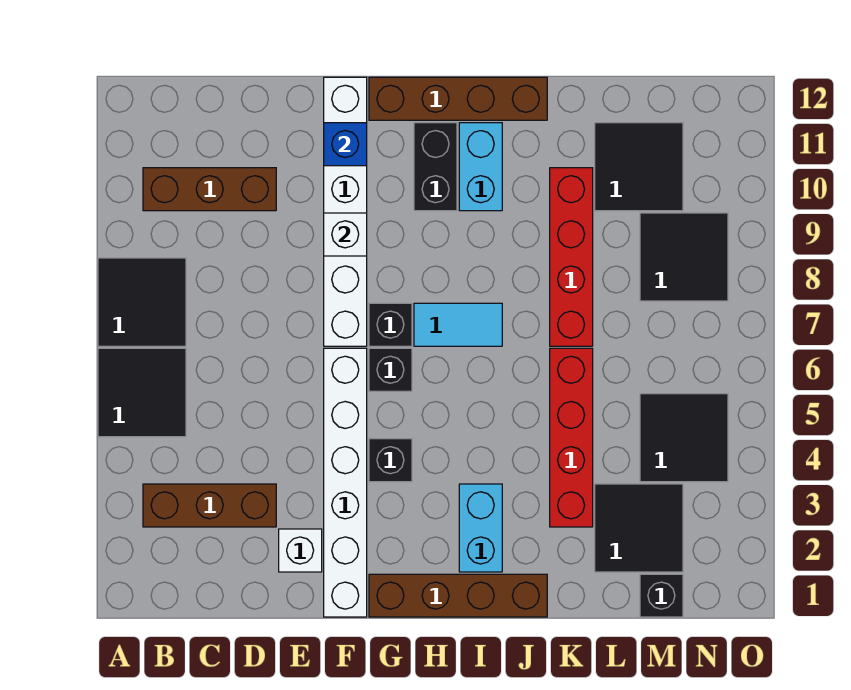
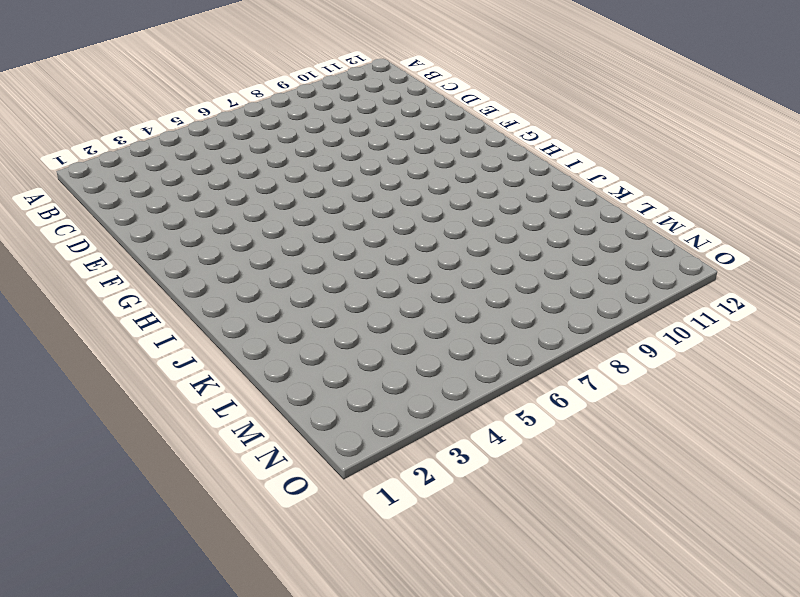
none -> black 2x2 tile [98,348,186,437]
none -> black 2x2 tile [98,258,186,346]
none -> brown 1x3 brick [143,484,276,527]

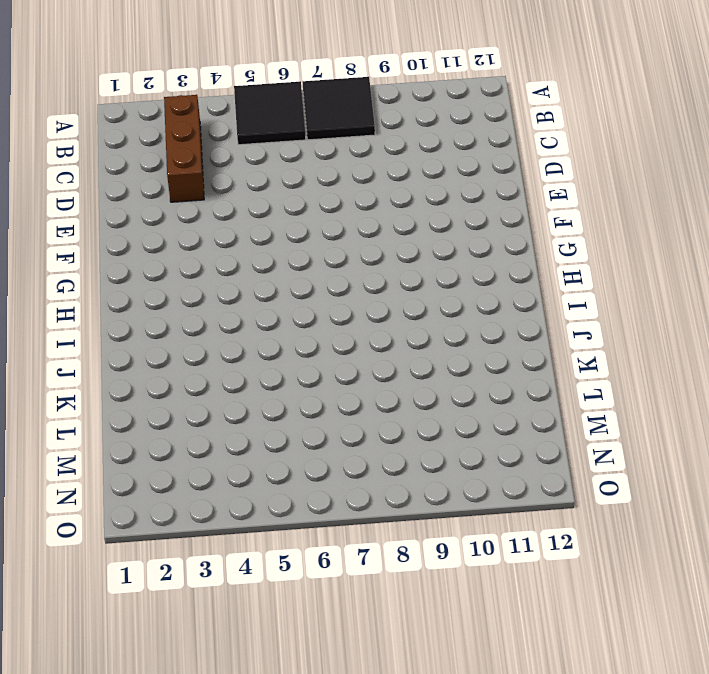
none -> brown 1x3 brick [143,168,276,211]
none -> white 1x1 brick [279,529,322,572]
none -> white 1x6 brick [324,348,367,617]

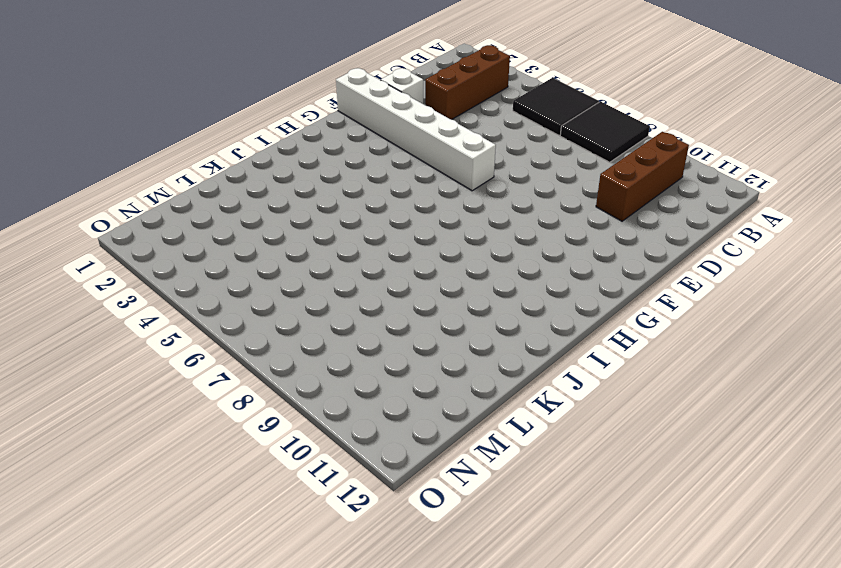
none -> white 1x6 brick [324,77,367,346]
none -> brown 1x4 brick [369,574,547,617]
none -> black 1x1 brick [369,439,412,482]

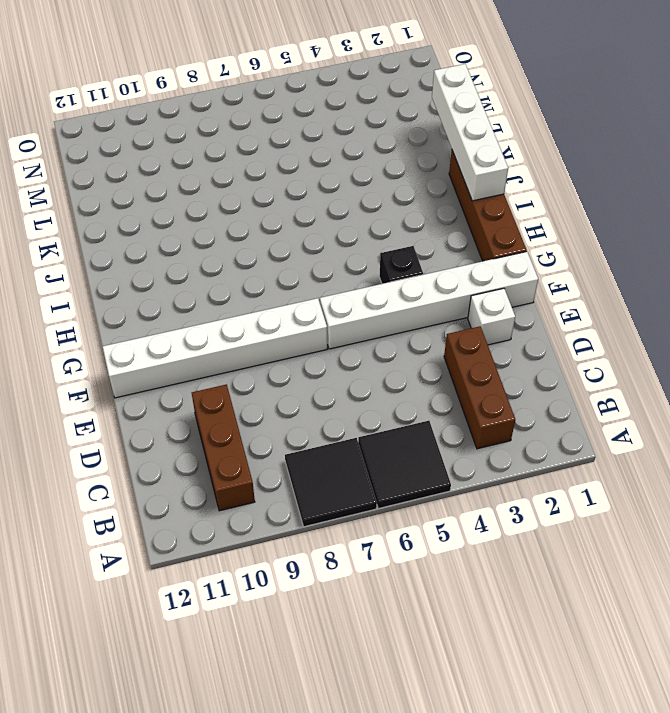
white 1x4 brick [432,64,508,201] -> none
none -> black 1x1 brick [369,348,412,391]
none -> black 1x1 brick [369,303,412,346]
none -> brown 1x4 brick [369,77,547,120]

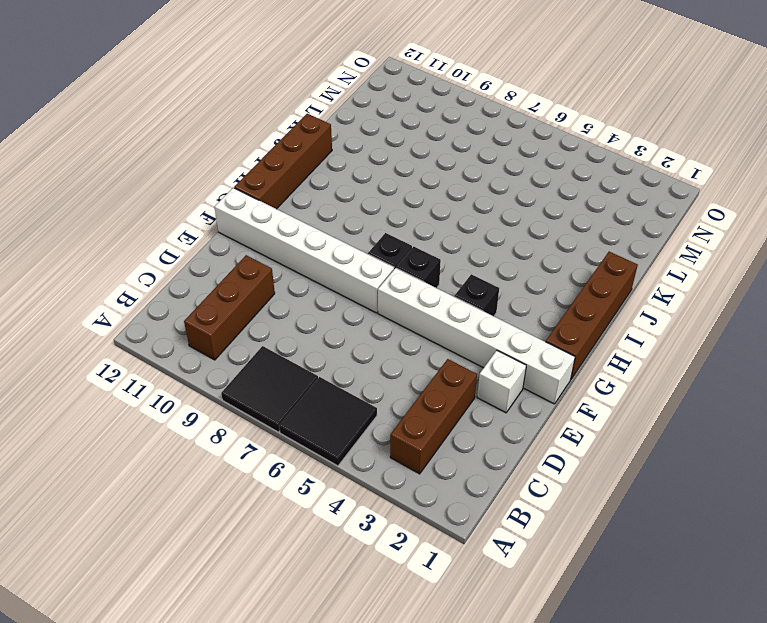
none -> cyan 1x2 tile [414,303,502,346]
none -> black 1x2 brick [414,123,457,211]
none -> cyan 1x2 brick [459,484,502,572]

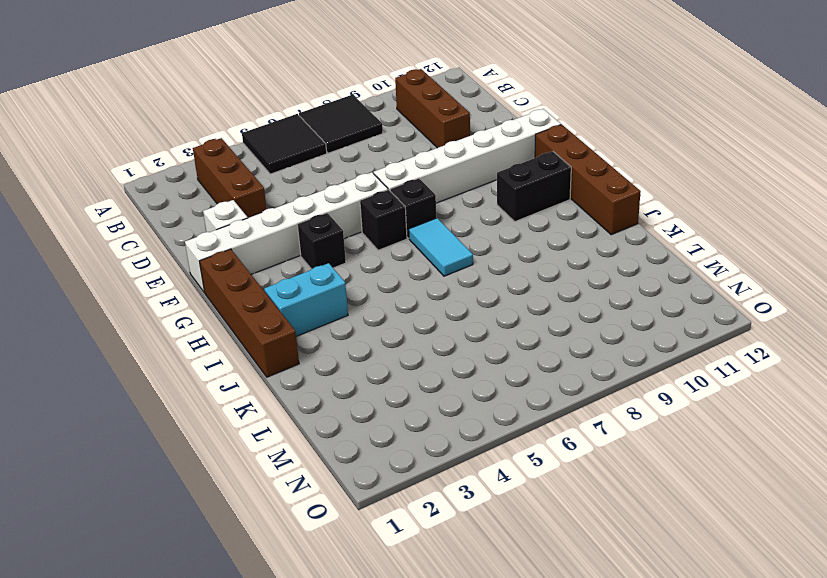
none -> cyan 1x2 brick [459,123,502,211]
none -> red 1x4 brick [550,348,593,527]
none -> red 1x4 brick [550,168,593,346]

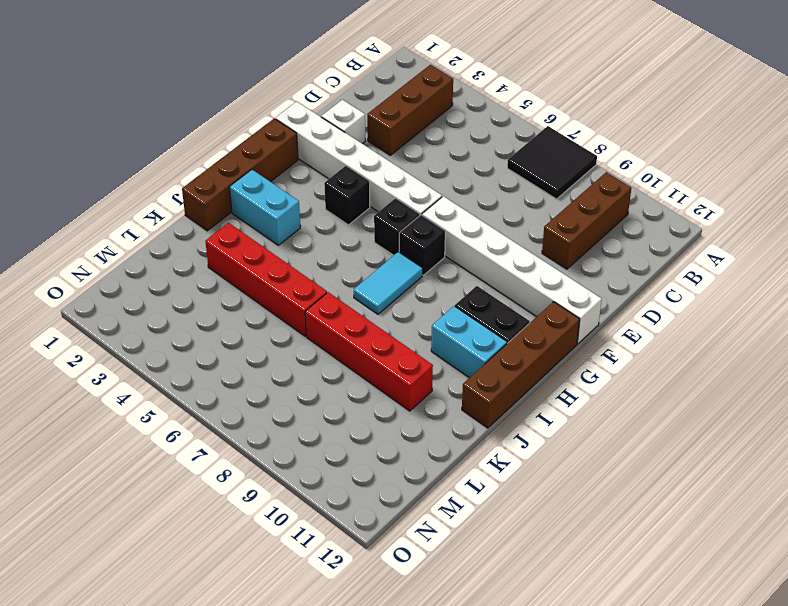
none -> black 2x2 tile [98,348,186,437]
none -> black 2x2 tile [595,484,683,572]
none -> black 2x2 tile [595,123,683,211]

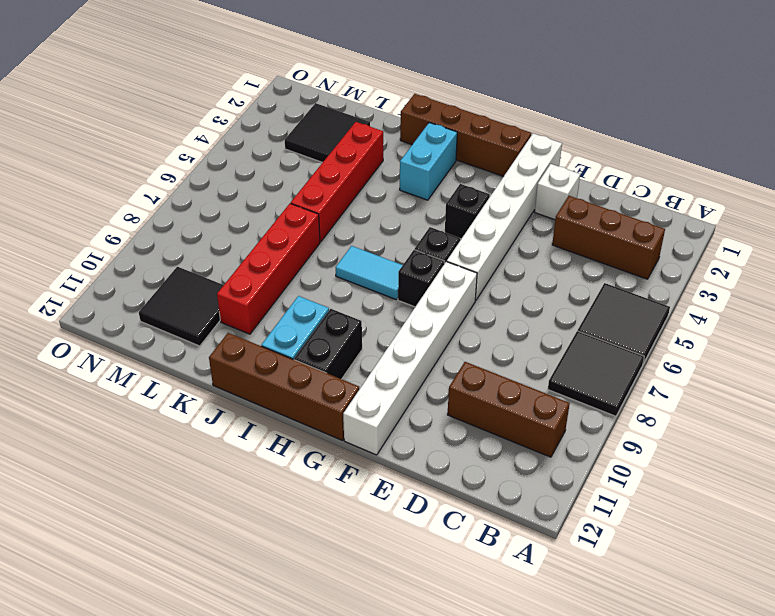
none -> black 1x1 brick [640,574,683,617]
none -> black 2x2 tile [640,394,728,482]
none -> black 2x2 tile [640,213,728,301]

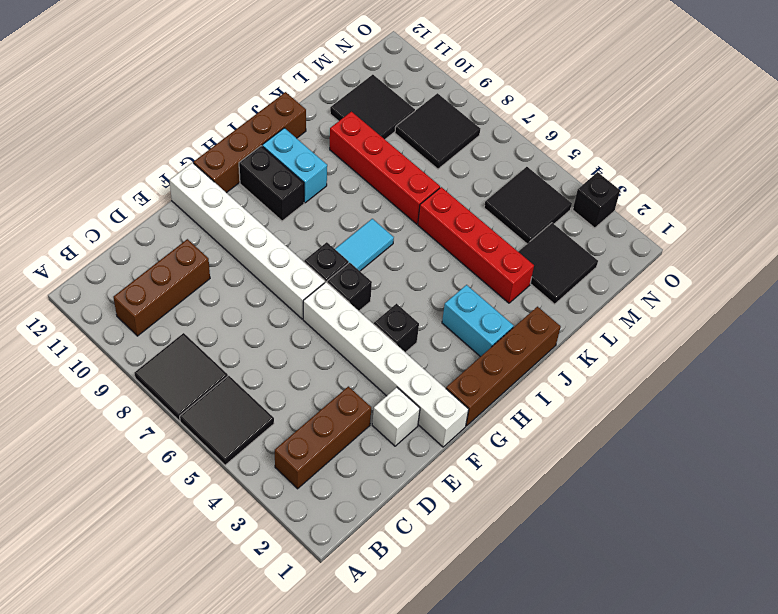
black 1x1 brick [573,172,620,228] -> black 1x1 brick moved to [640,574,683,617]
none -> white 1x1 brick [324,213,367,256]
none -> blue 1x1 brick [324,123,367,166]

